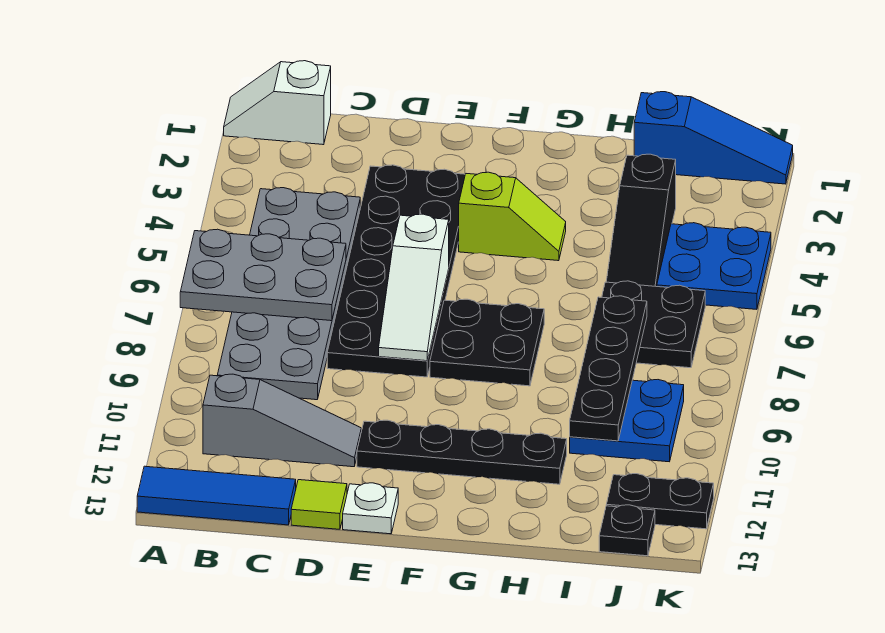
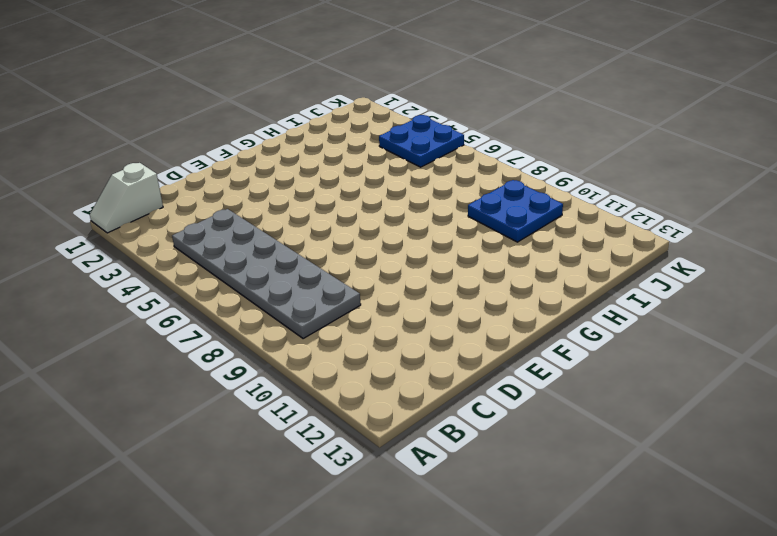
none -> blue 1x3 tile [137,466,296,525]
none -> grey 1x3 slope [203,374,361,467]
none -> black 2x6 plate [327,165,465,377]

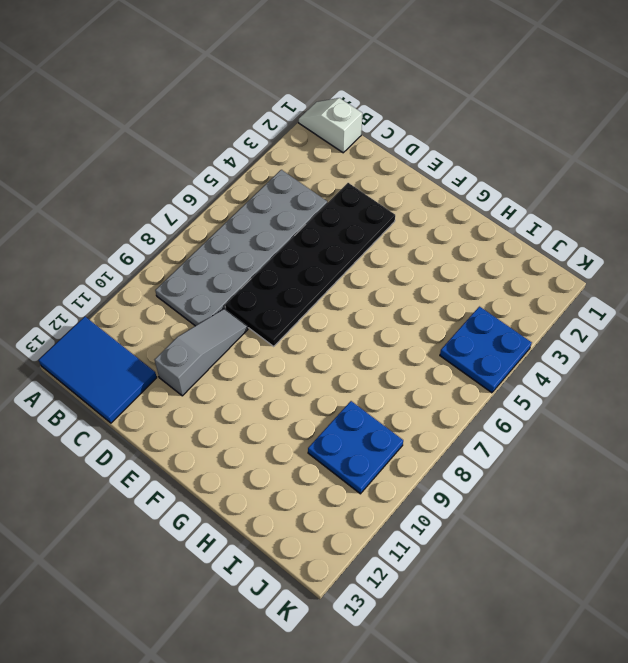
blue 2x3 tile [39,317,157,423] -> blue 1x3 tile [137,466,296,525]
grey 1x3 slope [155,309,248,396] -> grey 1x3 slope turned to [203,374,361,467]
none -> lime 1x1 tile [291,480,347,529]
none -> black 1x4 plate [357,420,567,484]
none -> white 1x1 plate [343,483,398,534]

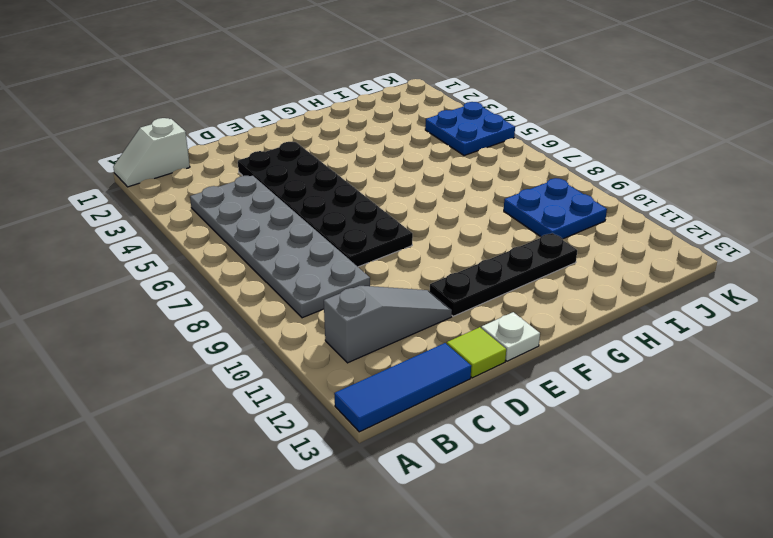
none -> lime 1x2 slope [459,172,566,261]
none -> black 2x2 plate [430,299,544,386]
none -> blue 1x3 slope [634,92,793,184]

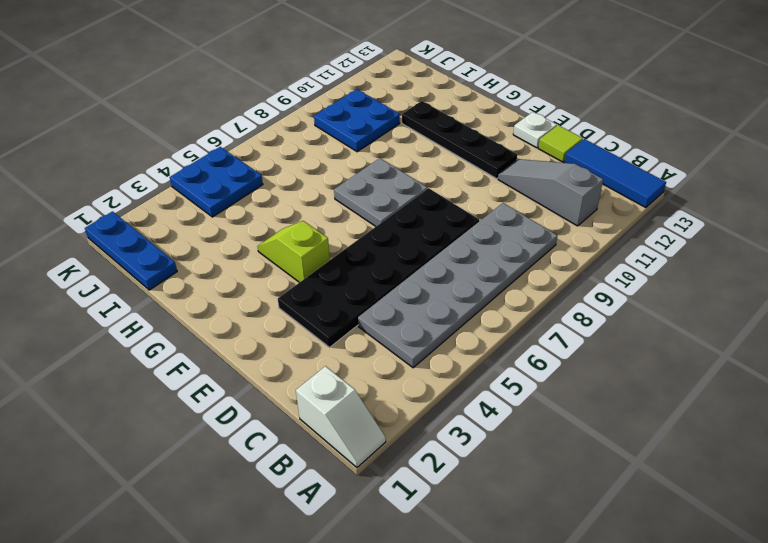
grey 2x2 plate [334,158,427,226] -> black 2x2 plate [430,299,544,386]
blue 1x3 plate [85,211,177,290] -> blue 1x3 slope [634,92,793,184]
none -> black 1x3 slope [606,154,676,287]
none -> black 2x2 plate [602,281,705,368]
none -> black 1x2 plate [606,474,714,529]

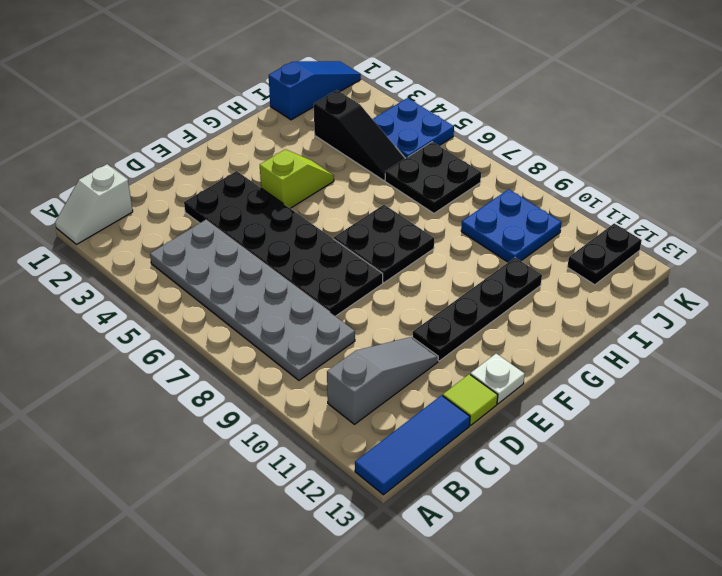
none -> black 1x1 plate [599,505,655,556]
none -> grey 2x3 plate [180,229,346,321]
none -> white 1x3 slope [379,214,449,361]

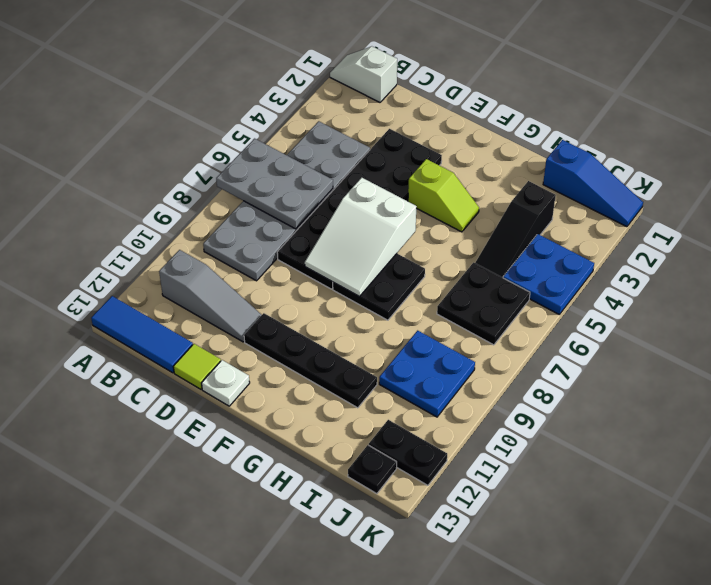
white 2x3 slope [305,178,417,297] -> white 1x3 slope [379,214,449,361]
none -> black 1x4 plate [570,296,647,441]

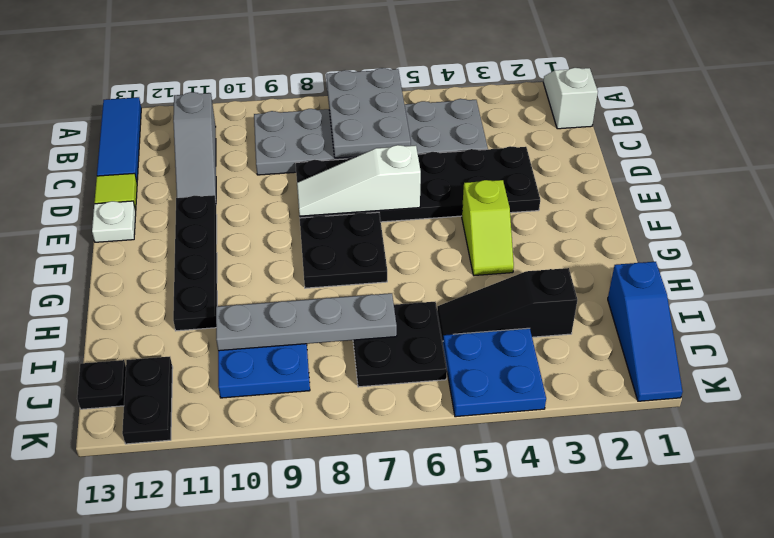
grey 1x4 plate [216,293,397,351] -> black 1x4 plate [570,296,647,441]

